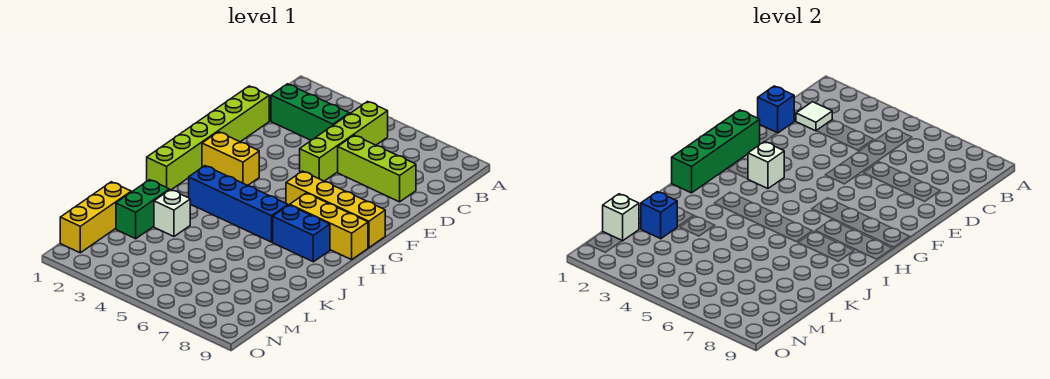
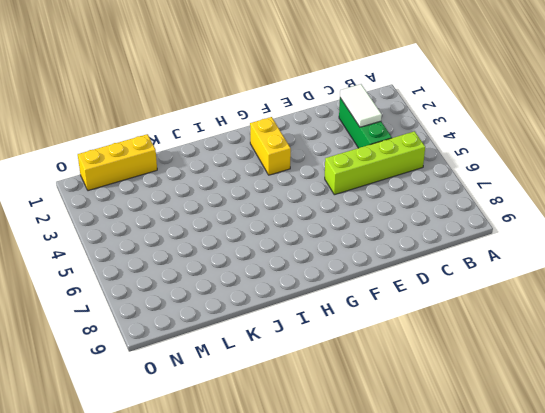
white 1x2 tile [340,84,382,127] -> white 1x1 tile [796,102,832,131]
none -> lime 1x6 brick [147,86,269,190]
none -> lime 1x3 brick [338,135,416,202]
none -> yellow 1x4 brick [286,171,385,248]

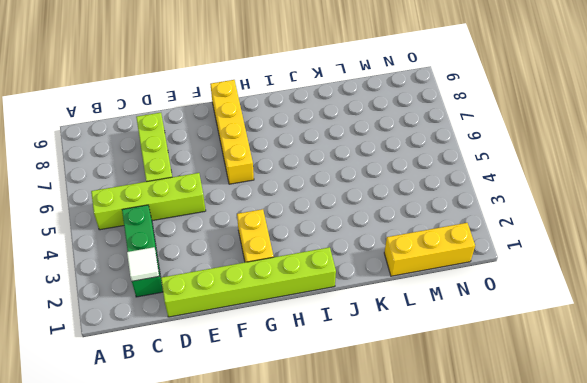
none -> yellow 1x3 brick [290,193,368,260]
none -> blue 1x4 brick [189,166,288,242]
none -> blue 1x2 brick [273,205,330,262]

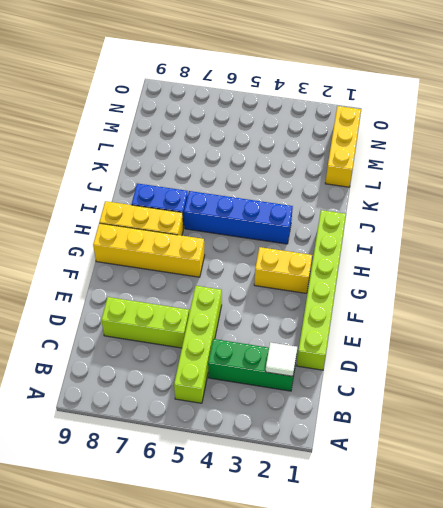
none -> green 1x2 brick [116,180,169,239]
none -> white 1x1 brick [154,190,190,236]
none -> blue 1x1 brick [758,86,794,133]

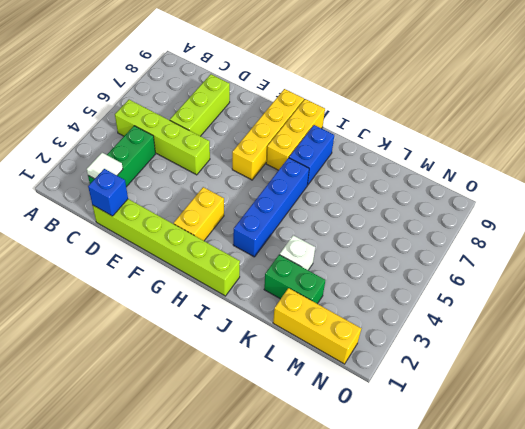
none -> green 1x4 brick [672,110,760,193]
none -> white 1x1 brick [748,142,784,189]
none -> blue 1x1 brick [641,192,677,239]

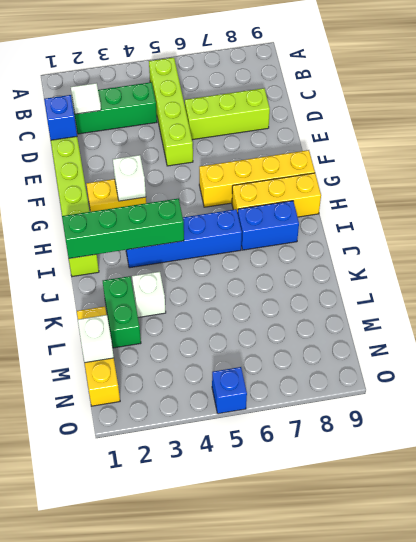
green 1x4 brick [62,199,184,258] -> green 1x4 brick turned to [672,110,760,193]
blue 1x1 brick [212,367,247,414] -> blue 1x1 brick moved to [641,192,677,239]

